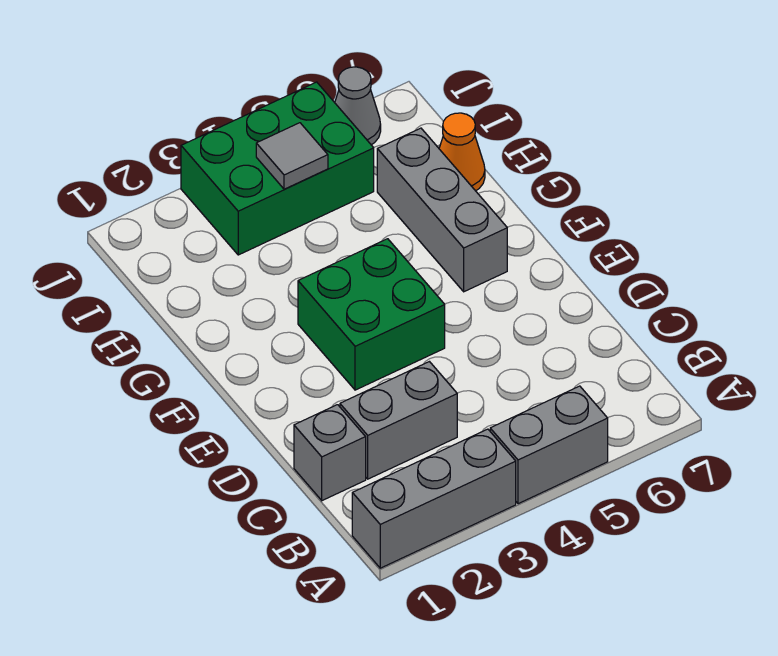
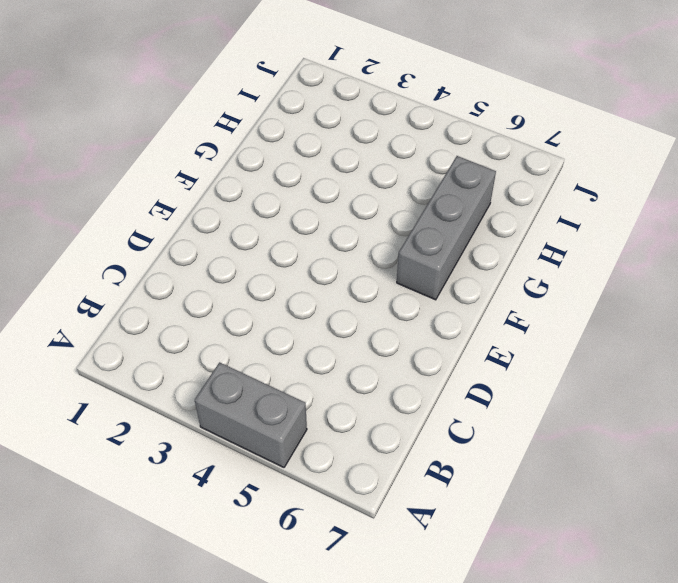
none -> grey 1x3 brick [352,429,516,568]
none -> grey 1x1 brick [294,405,366,501]

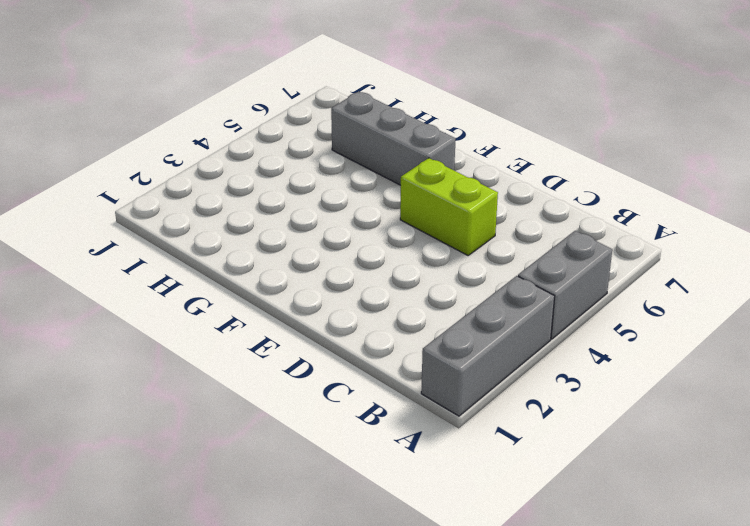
lime 1x2 brick [400,158,498,255] -> none
none -> grey 1x1 brick [294,405,366,501]
none -> grey 1x2 brick [340,362,457,479]

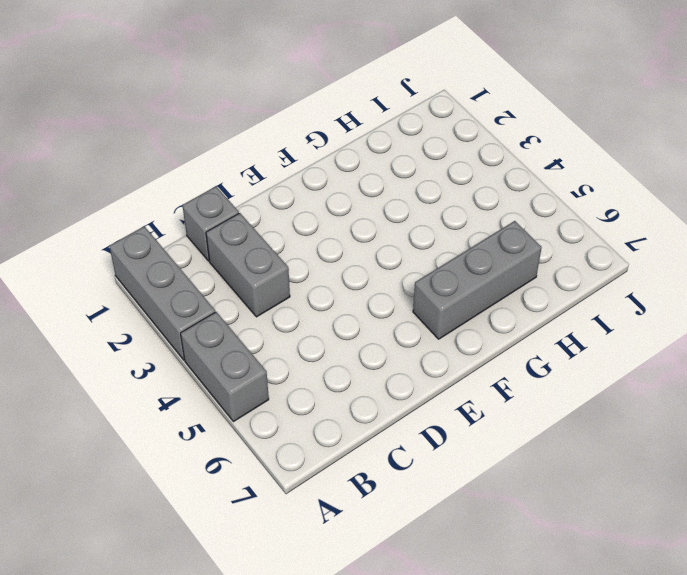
none -> green 2x2 brick [298,239,445,390]
none -> orange 1x1 cone [439,113,485,191]

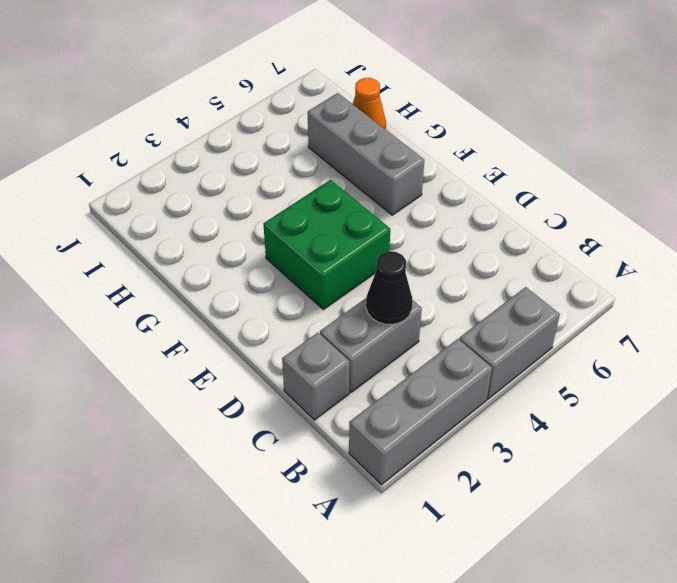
black 1x1 cone [366,251,412,325] -> none
none -> green 2x3 brick [181,82,374,255]
none -> grey 1x1 cone [335,67,381,145]

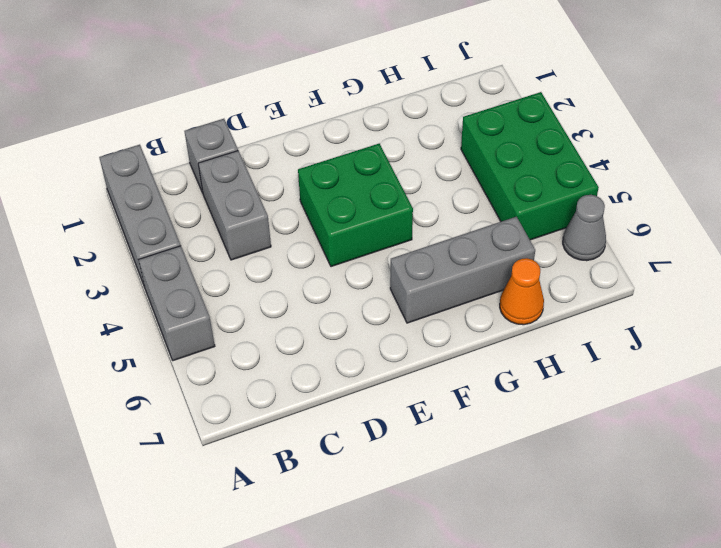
none -> grey 1x1 tile [256,123,328,189]

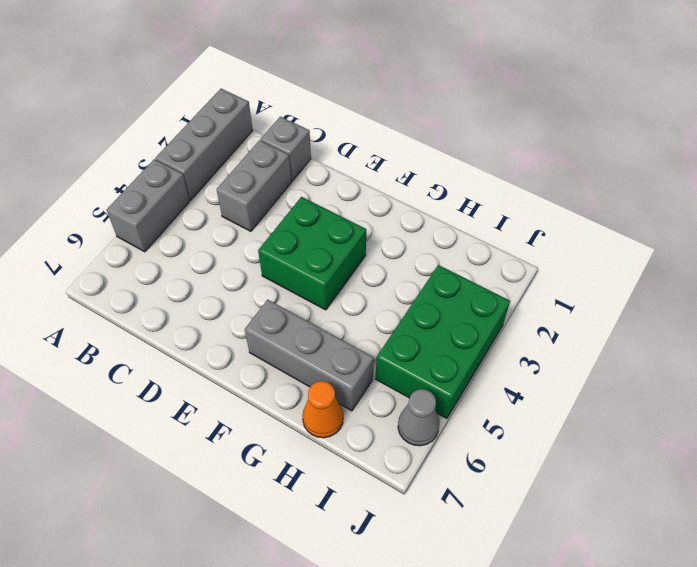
none -> grey 1x1 tile [256,123,328,189]

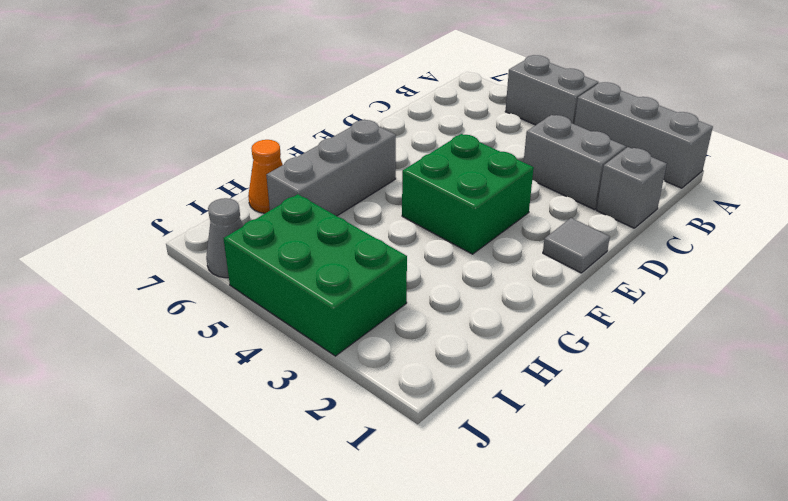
grey 1x1 tile [543,218,610,273] -> grey 1x1 tile moved to [256,123,328,189]

